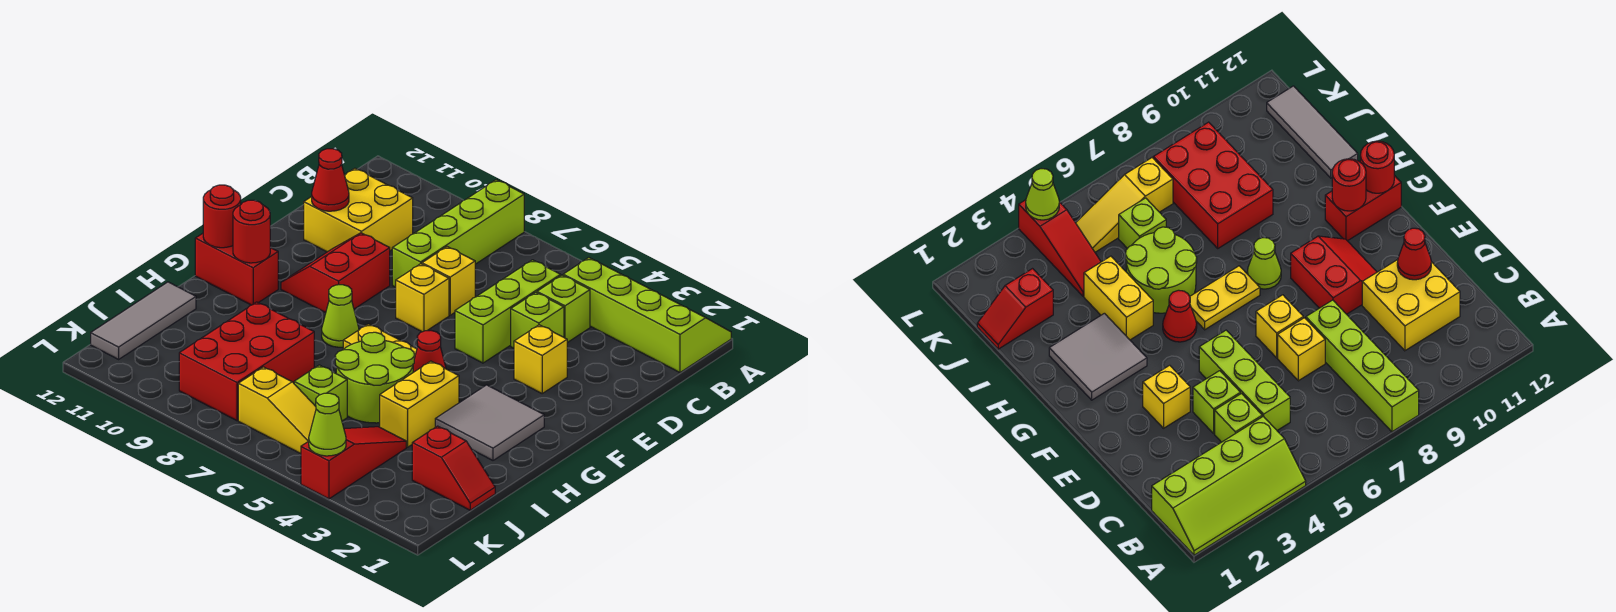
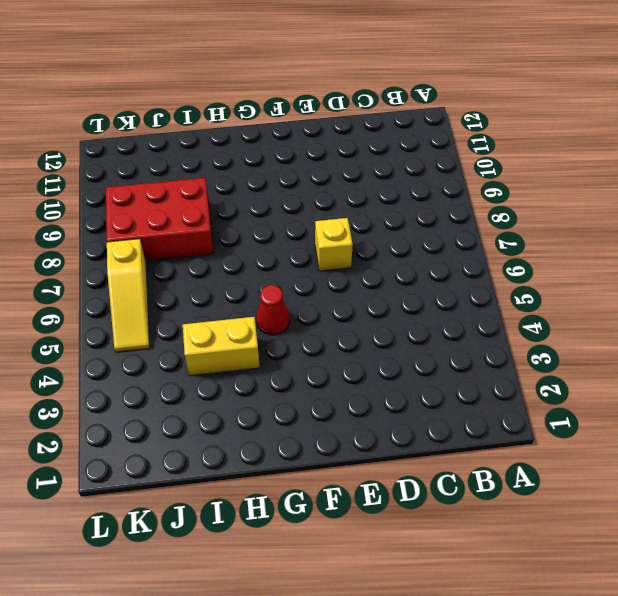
none -> lime 2x4 slope [563,258,731,372]
none -> lime 1x4 brick [392,180,524,287]
none -> lime 1x1 brick [537,275,590,343]

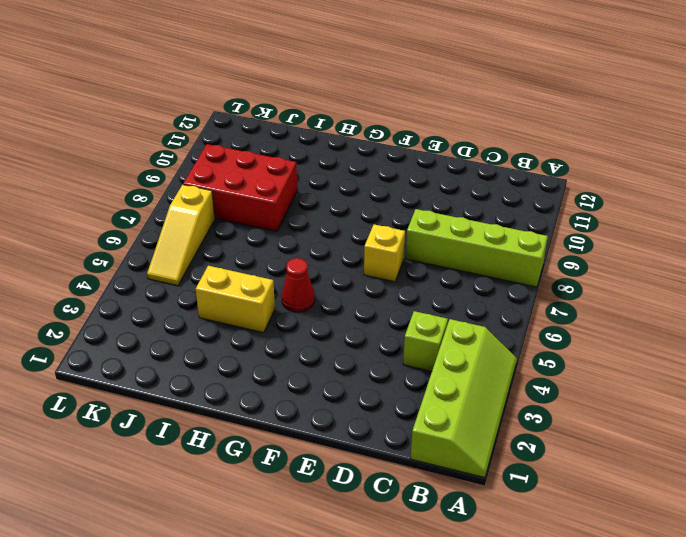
none -> lime 1x3 brick [455,260,561,363]
none -> yellow 2x2 brick [304,168,413,252]
none -> lime 1x1 brick [511,292,564,348]

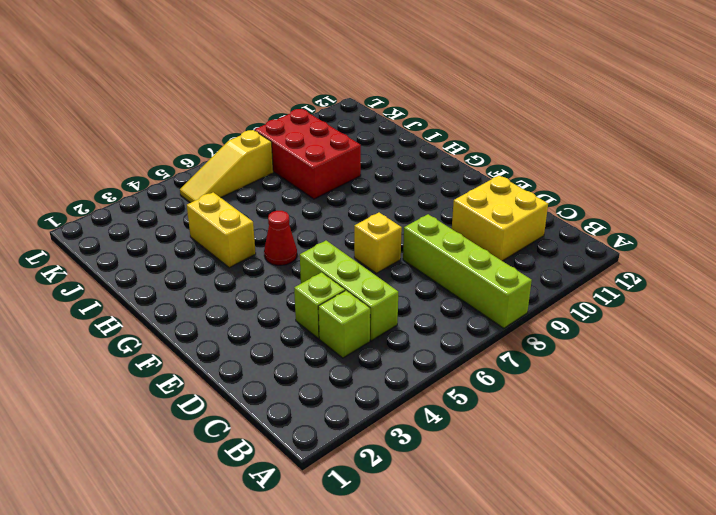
none -> lime 2x4 slope [563,258,731,372]
none -> yellow 1x1 brick [422,247,475,315]
none -> yellow 1x1 brick [514,325,567,393]

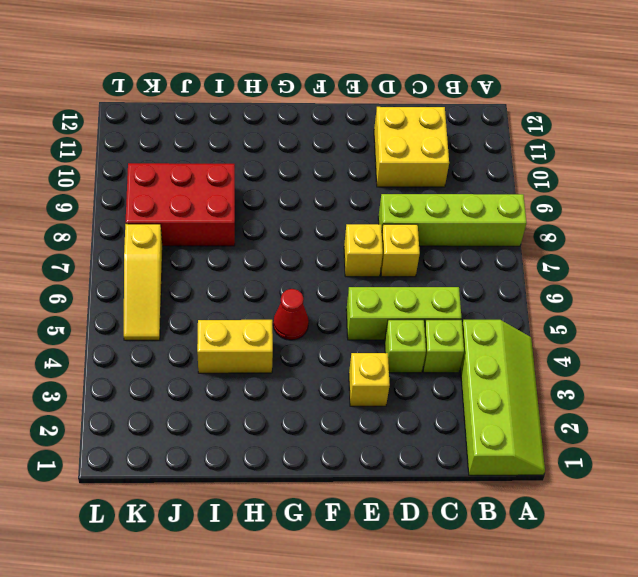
none -> red 2x2 slope [281,233,390,313]
none -> grey 2x2 tile [435,385,544,460]
none -> yellow 1x2 plate [343,324,417,358]

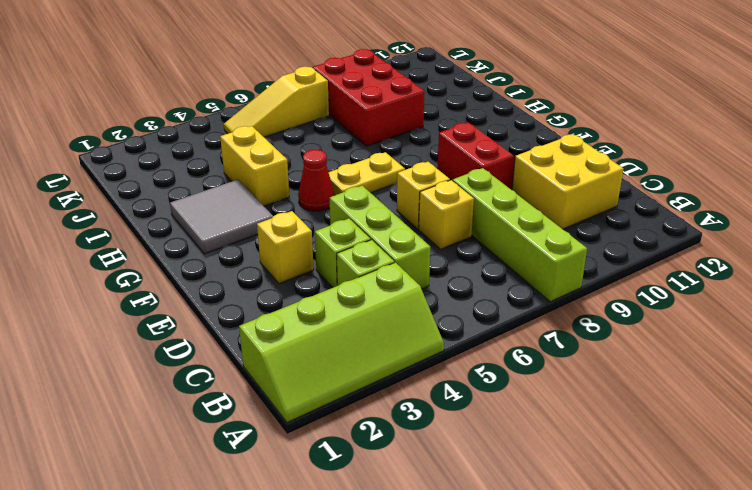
none -> lime 1x1 cone [322,285,359,347]
none -> red 1x2 brick [195,233,278,305]
none -> lime 2x2 round brick [335,332,414,423]

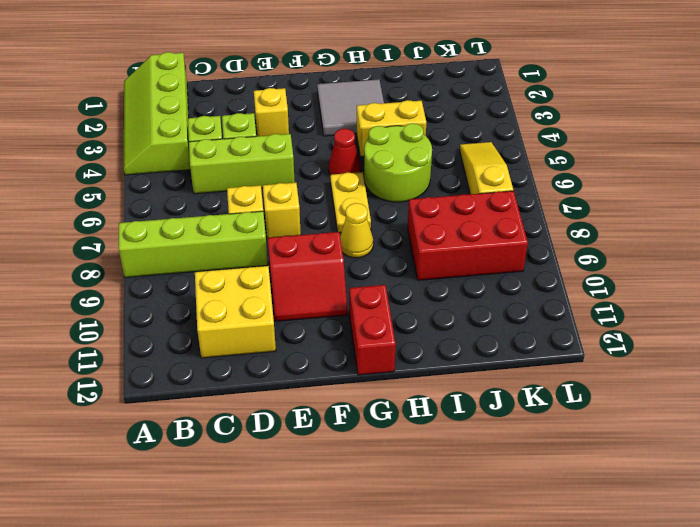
yellow 1x1 cone [340,203,373,258] -> lime 1x1 cone [322,285,359,347]
none -> grey 1x3 tile [91,282,196,359]
none -> red 1x2 slope [412,426,495,510]
none -> red 1x3 slope [301,427,406,499]

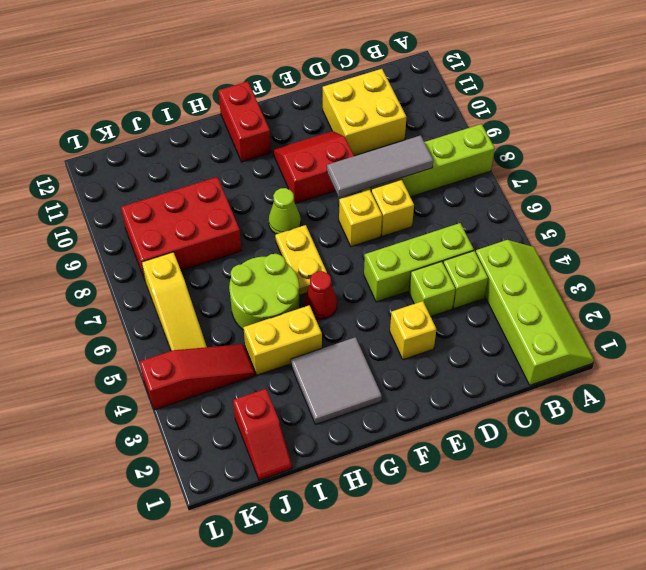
grey 1x3 tile [327,135,433,197] -> grey 1x3 tile moved to [91,282,196,359]
none -> lime 1x1 brick [294,365,347,421]
none -> red 1x1 cone [312,149,349,211]
none -> red 1x1 round brick [233,200,271,263]

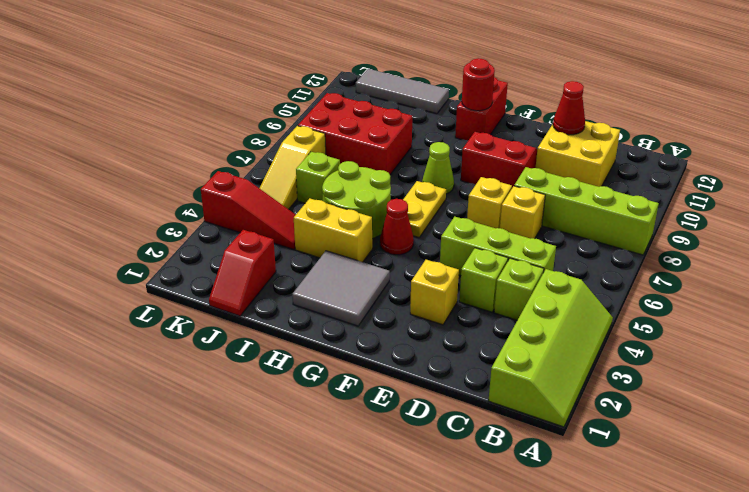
none -> red 1x1 round brick [203,185,241,248]
none -> lime 1x1 cone [309,393,346,456]

